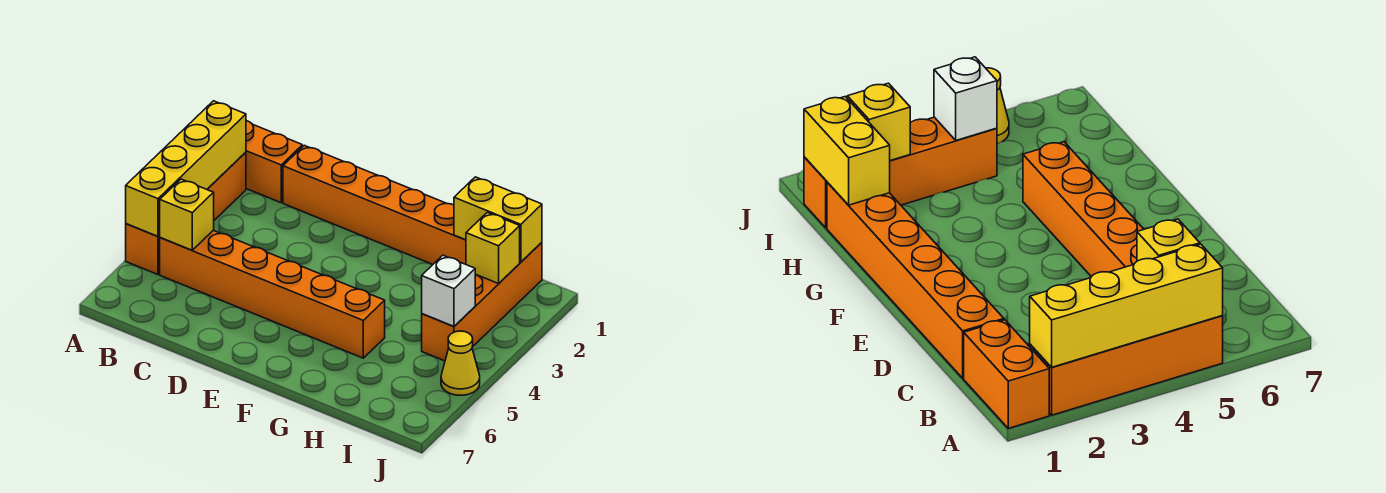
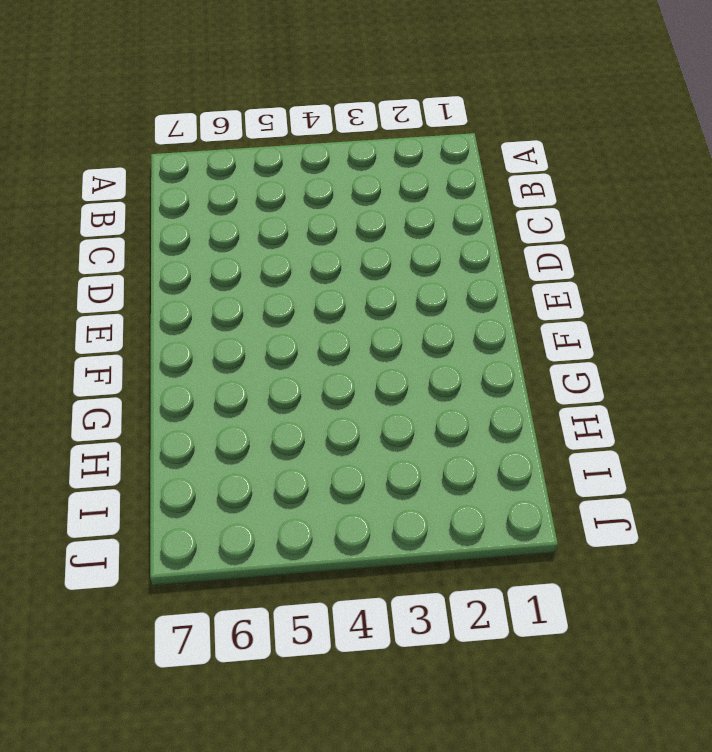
none -> orange 1x2 brick [246,121,302,203]
none -> orange 1x4 brick [126,152,246,274]

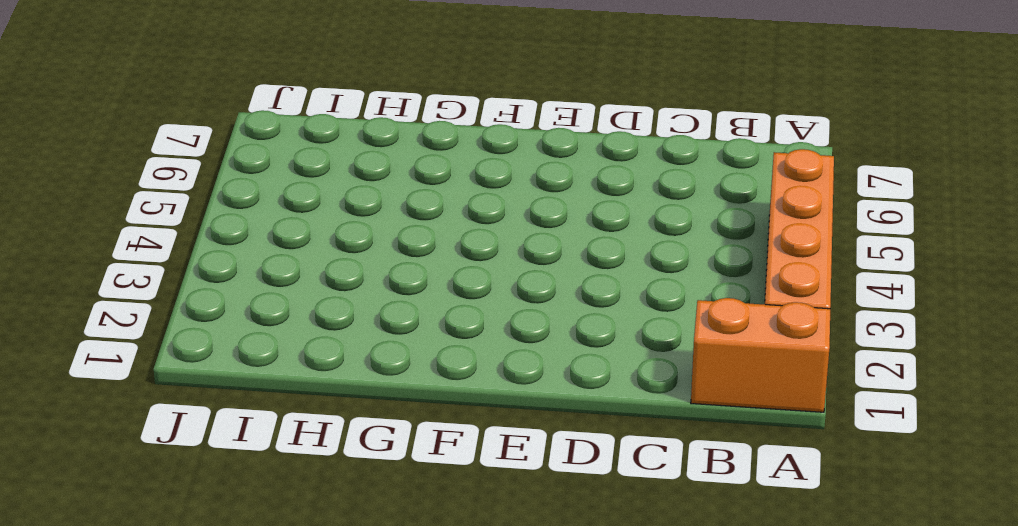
none -> orange 1x6 brick [160,230,385,358]
none -> orange 1x6 brick [283,145,466,264]

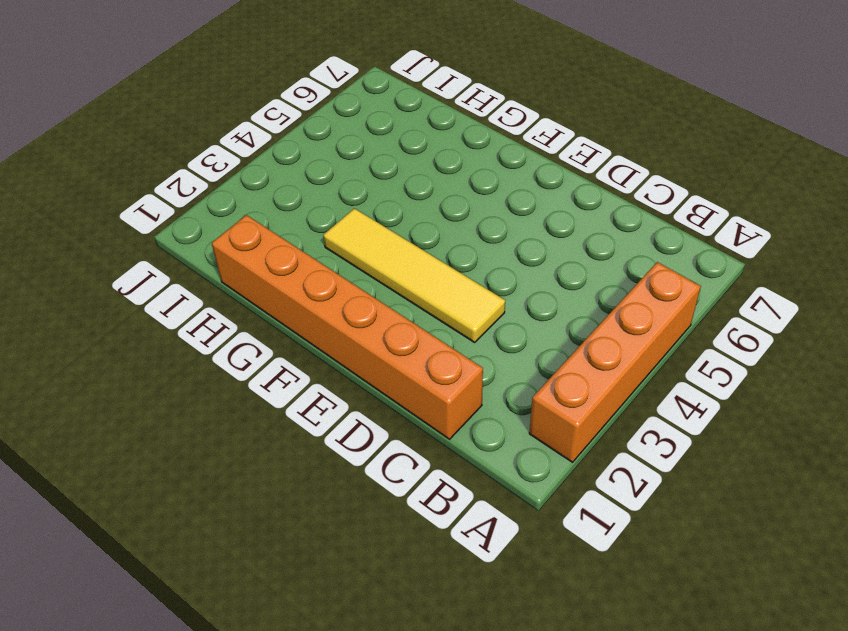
yellow 1x4 tile [323,208,505,342] -> none
none -> orange 1x2 brick [246,121,302,203]
none -> orange 1x6 brick [160,230,385,358]

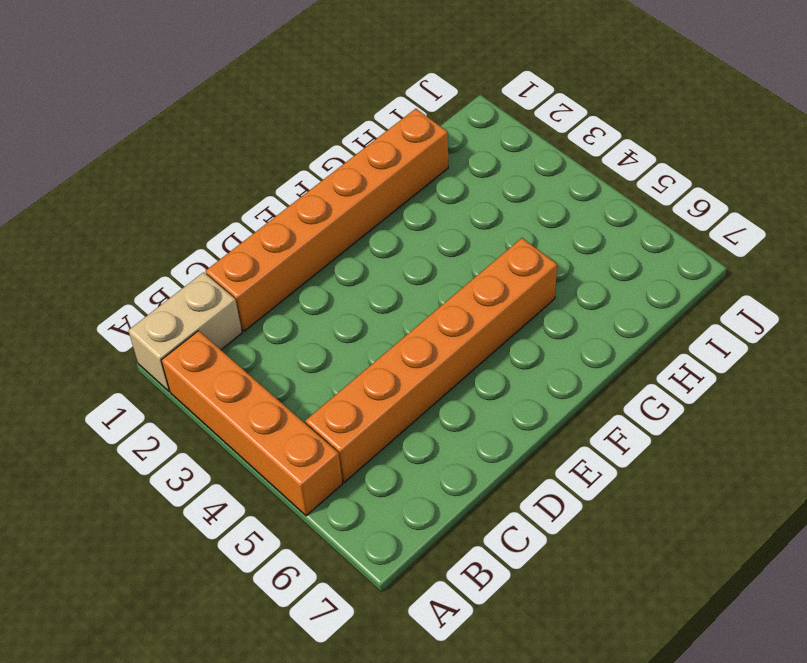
tan 1x2 brick [128,272,242,391] -> orange 1x2 brick [246,121,302,203]
none -> orange 1x4 brick [422,242,542,361]
none -> yellow 1x1 cone [441,331,480,395]

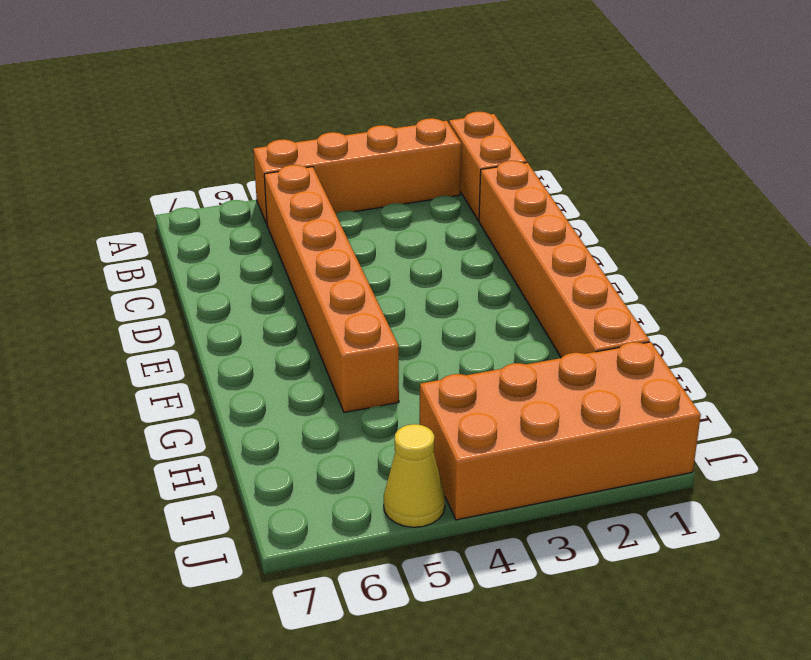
orange 2x4 brick [420,342,701,520] -> orange 1x4 brick [422,242,542,361]
none -> yellow 1x4 brick [126,101,246,236]
none -> yellow 1x1 brick [159,179,214,250]

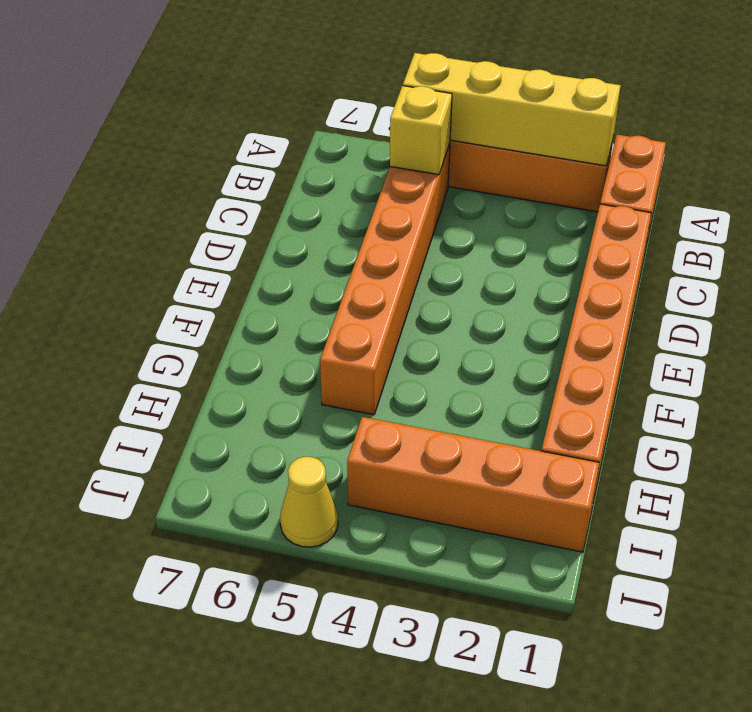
none -> yellow 1x2 brick [454,177,542,262]
none -> yellow 1x1 brick [466,212,520,284]

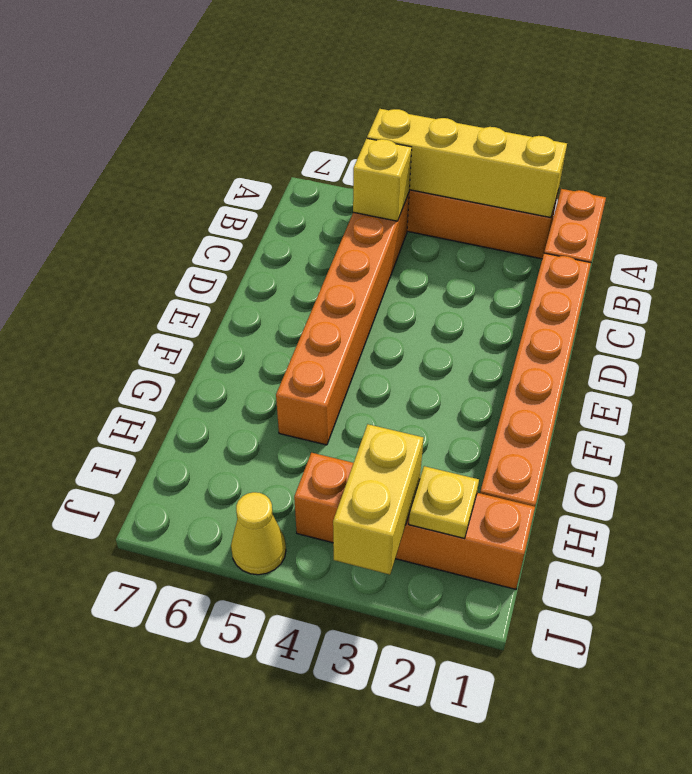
yellow 1x1 plate [409,466,479,538] -> yellow 1x1 brick [466,212,520,284]
yellow 1x2 brick [333,424,423,575] -> yellow 1x2 brick moved to [454,177,542,262]
none -> white 1x1 brick [422,255,475,326]

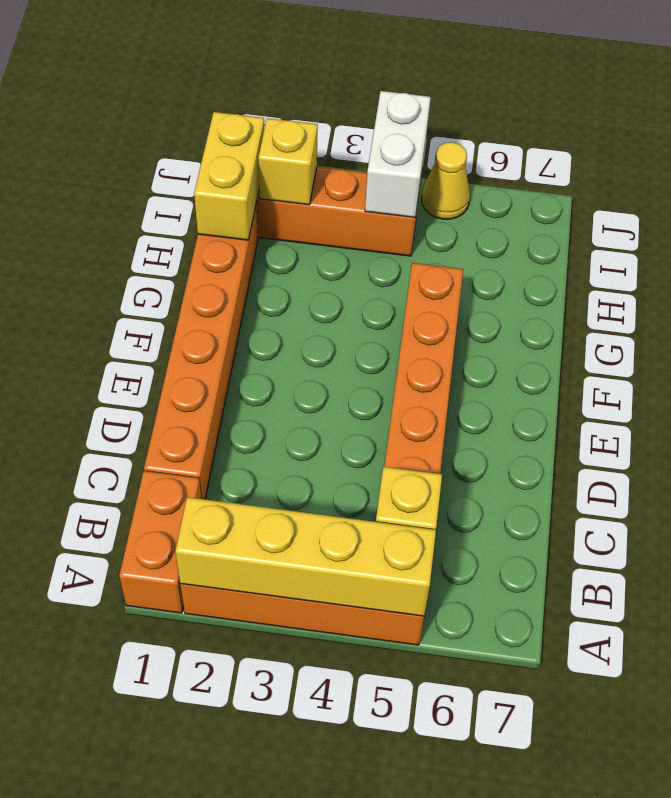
white 1x2 brick [365,91,431,217] -> white 1x1 brick [422,255,475,326]

